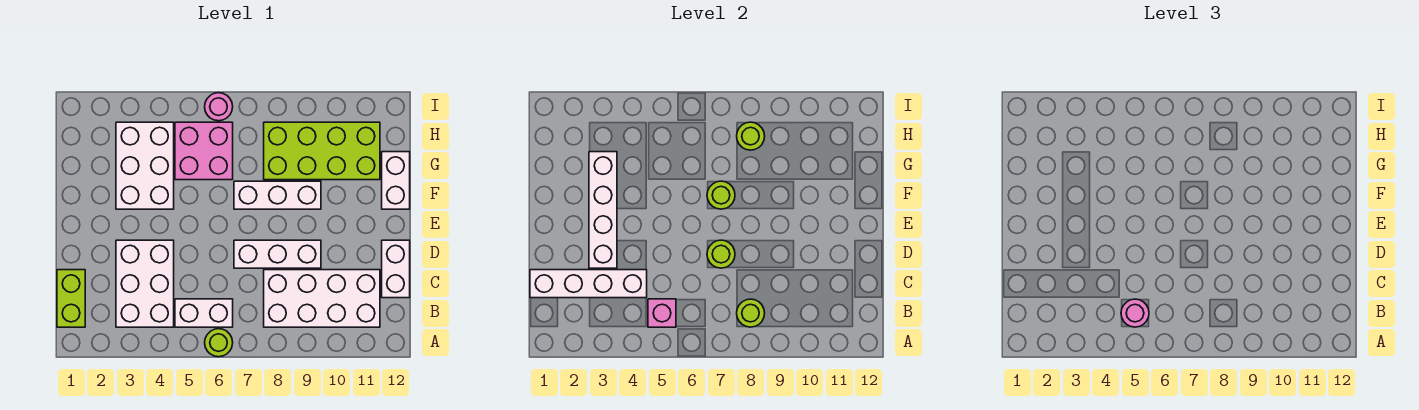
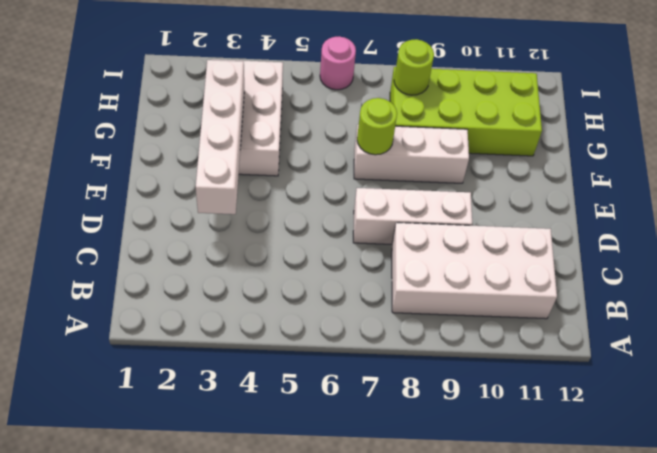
none -> lime 1x1 round brick [205,329,233,357]
none -> lime 1x2 brick [57,270,85,327]
none -> white 2x3 brick [116,240,174,327]

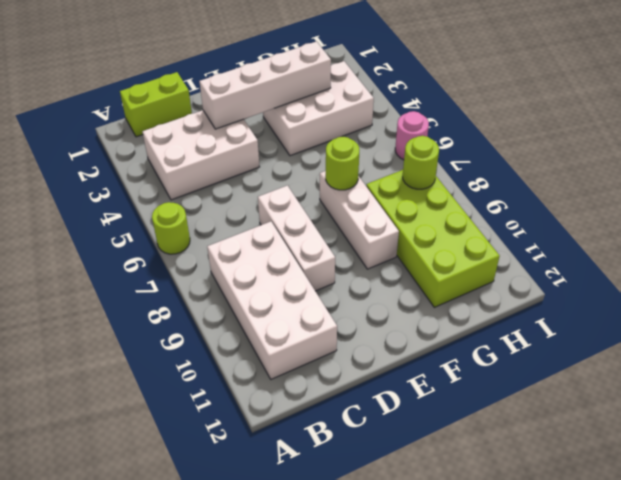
none -> white 1x2 brick [175,299,233,327]
none -> white 1x2 brick [382,240,410,298]
none -> white 1x2 brick [382,152,410,209]

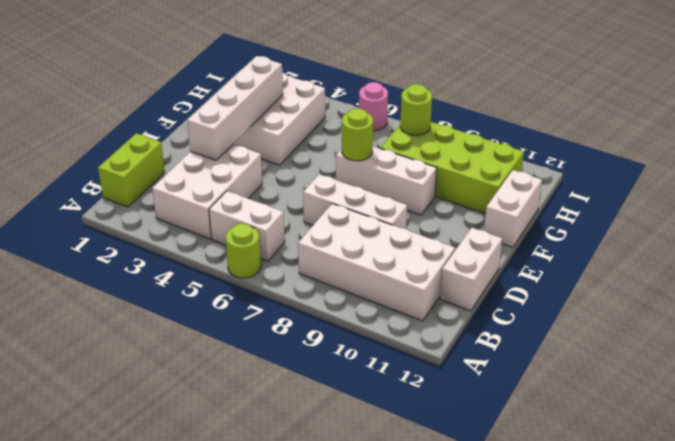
none -> pink 2x2 brick [175,122,233,180]
none -> pink 1x1 brick [648,299,676,327]
none -> lime 1x1 round brick [737,299,765,327]

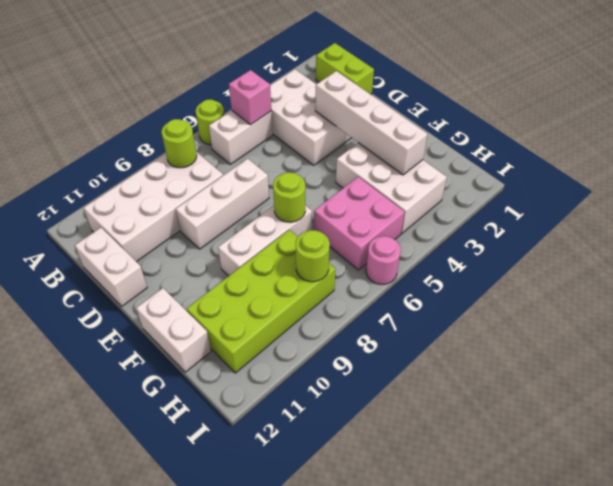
none -> white 1x4 brick [530,270,647,298]
none -> lime 1x1 round brick [707,240,735,268]
none -> pink 1x1 round brick [1121,299,1149,327]

